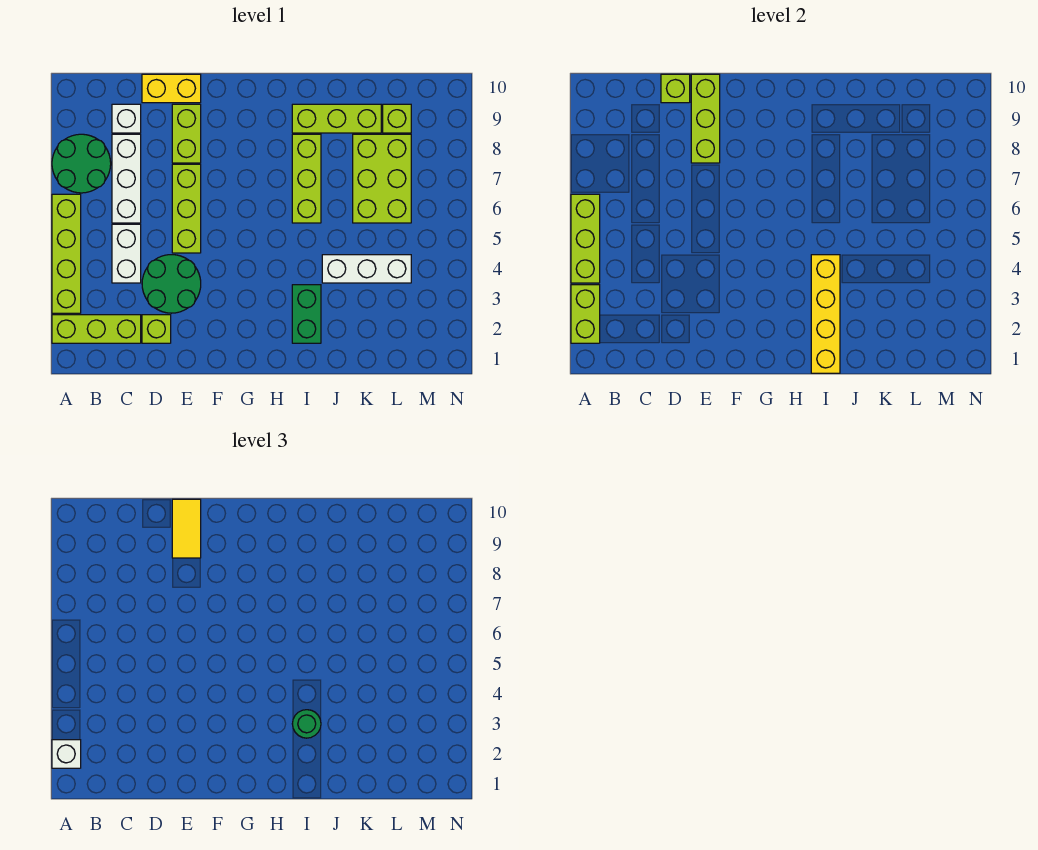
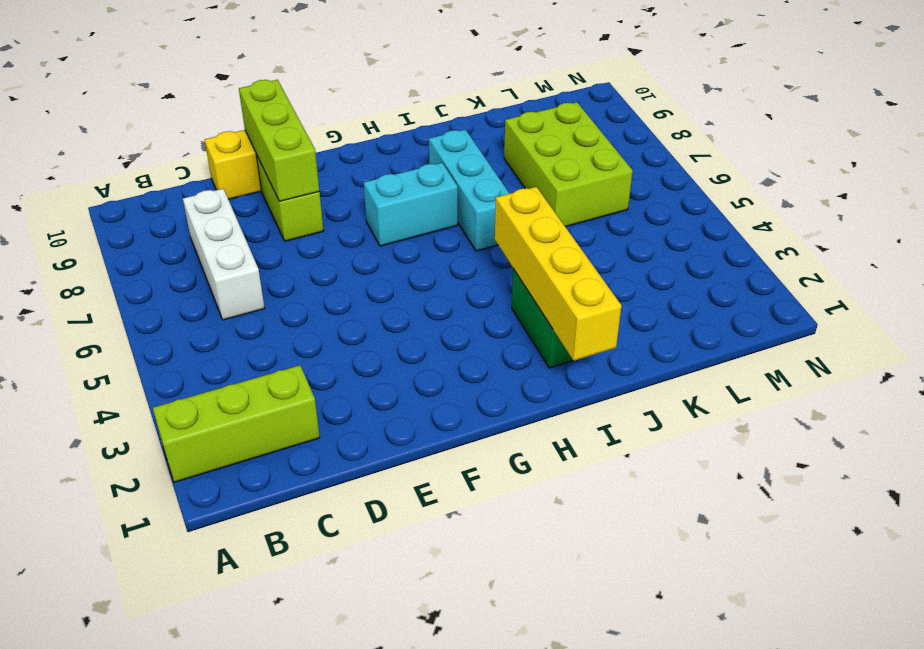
cyan 1x2 brick [364,163,458,246] -> none
cyan 1x3 brick [429,130,510,251] -> lime 1x3 brick [292,134,321,223]
none -> lime 1x4 brick [52,194,81,313]
none -> green 2x2 round brick [52,134,111,193]
none -> white 1x2 brick [112,224,141,283]

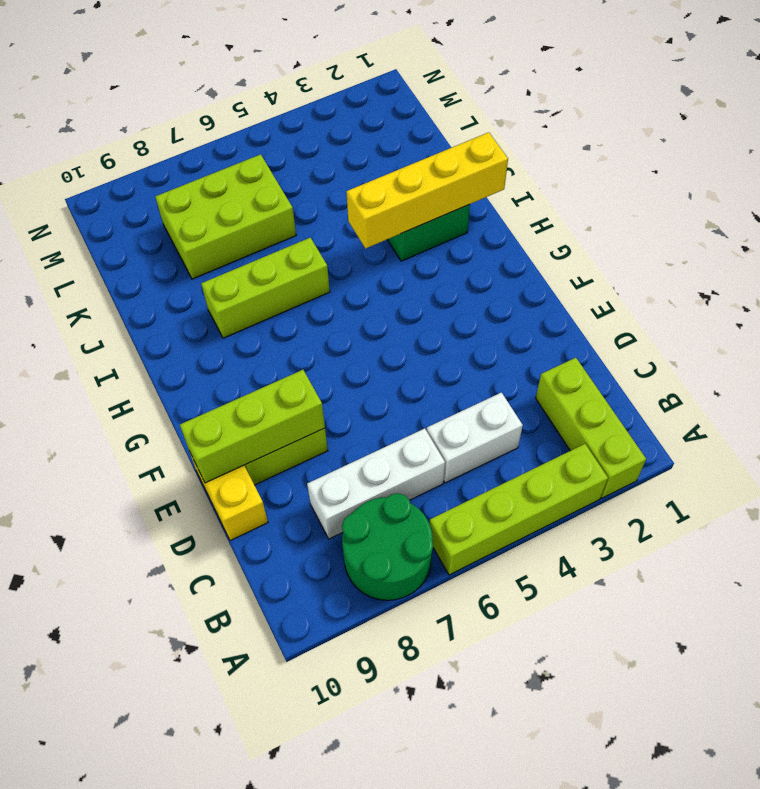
none -> white 1x1 brick [112,104,141,133]
none -> lime 1x1 brick [142,315,171,343]
none -> green 2x2 round brick [142,255,201,313]

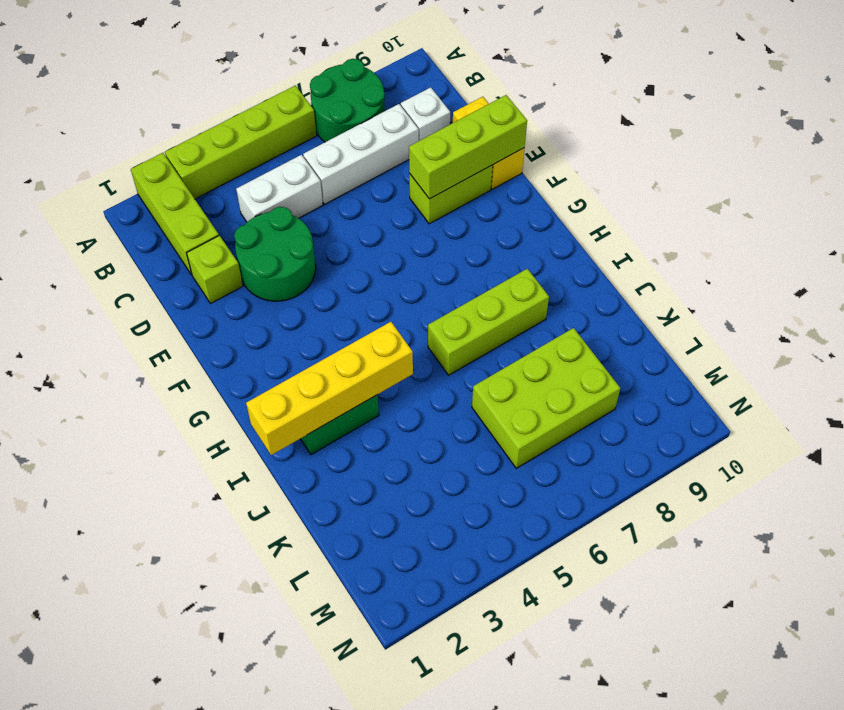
none -> lime 1x3 brick [172,164,201,253]
none -> lime 1x3 brick [292,104,381,133]
none -> white 1x3 brick [322,255,411,283]

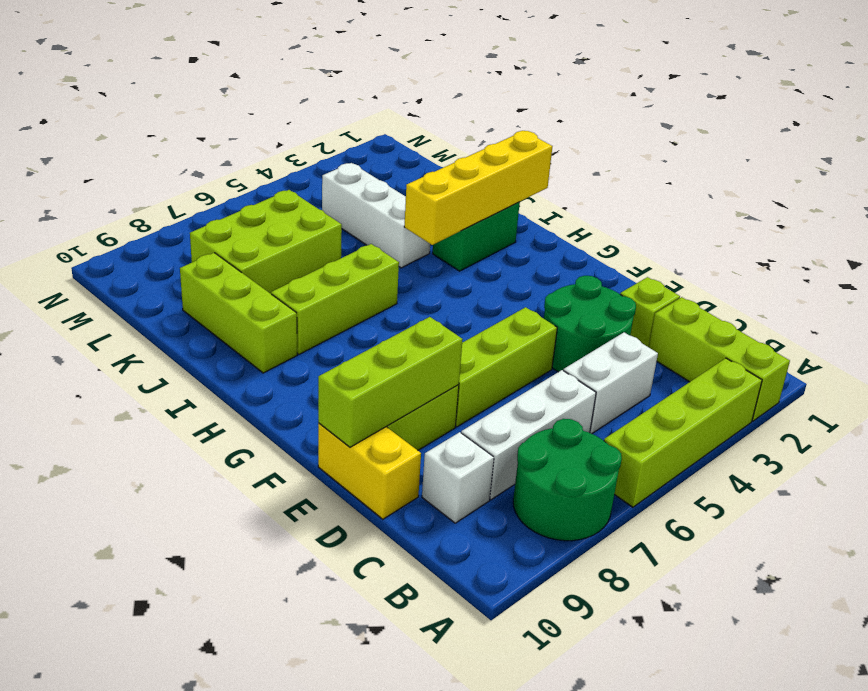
none -> lime 1x1 brick [383,104,411,133]
none -> lime 1x2 brick [571,285,600,343]
none -> lime 1x3 brick [571,194,600,283]

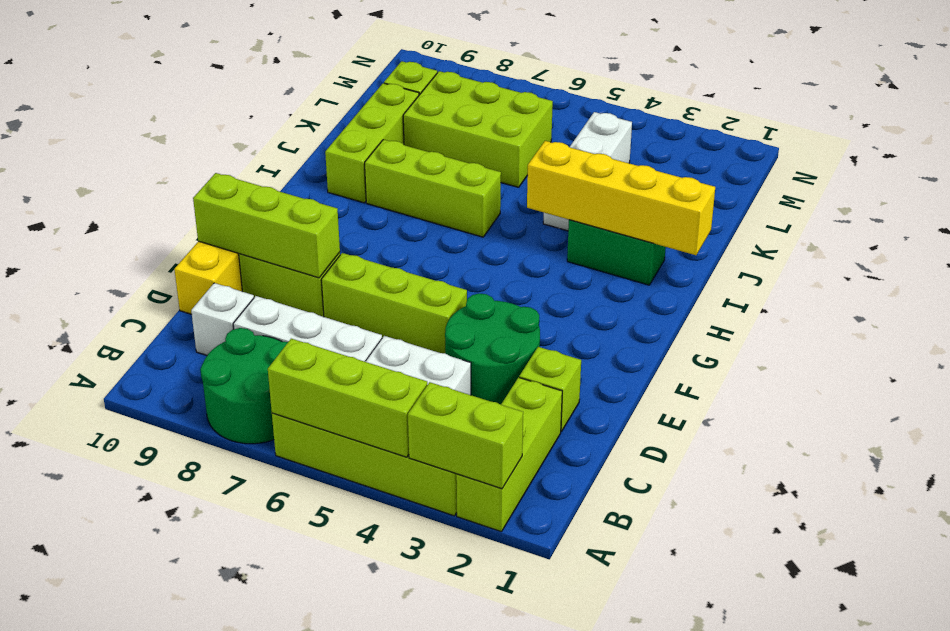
none -> lime 1x1 brick [661,74,690,103]
none -> white 1x1 brick [52,740,81,768]
none -> yellow 1x2 tile [172,499,201,558]

